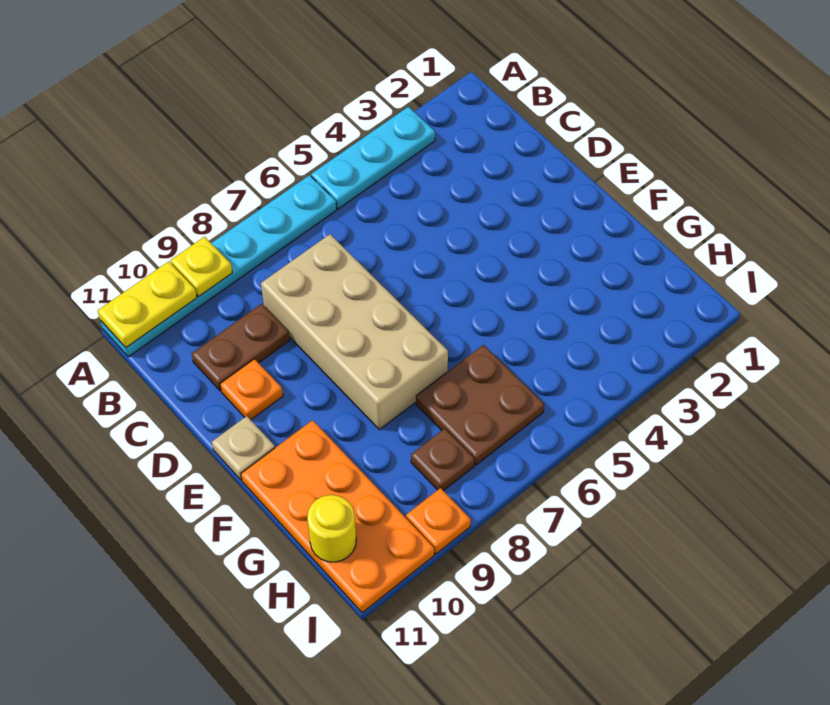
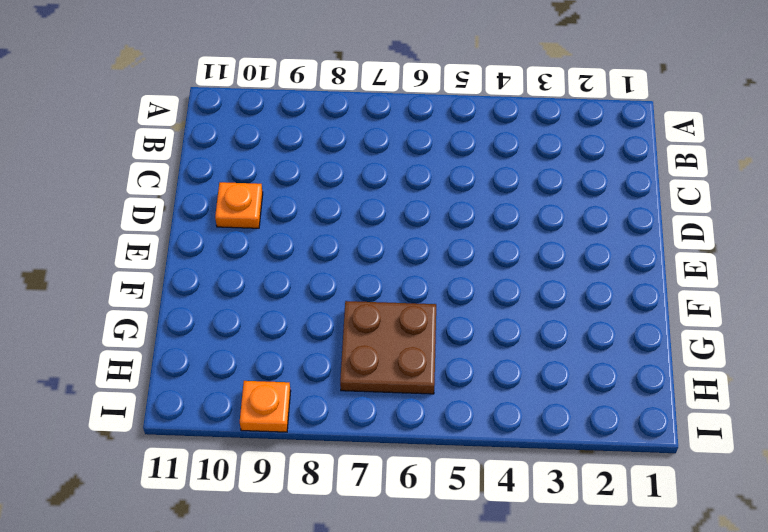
none -> cyan 1x3 plate [311,107,435,209]
none -> cyan 1x6 plate [100,175,337,357]
none -> tan 2x4 brick [261,234,448,429]

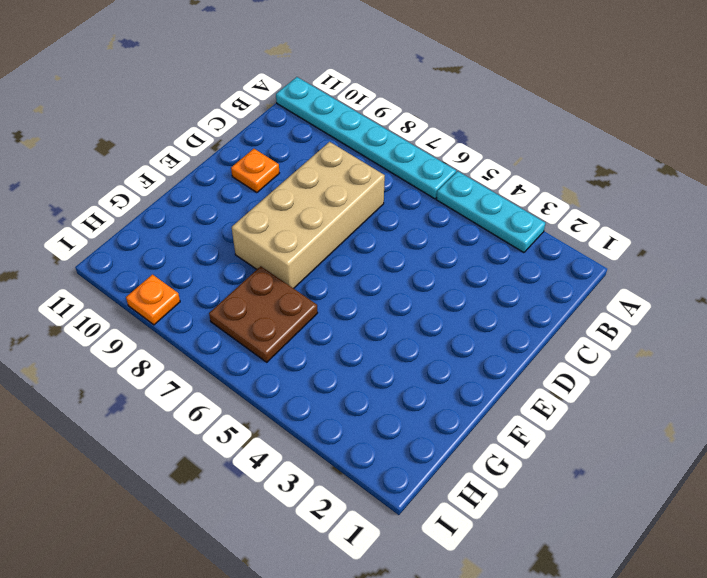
none -> brown 1x2 plate [192,304,290,391]
none -> tan 1x1 plate [212,416,275,480]
none -> orange 2x4 plate [241,420,434,613]

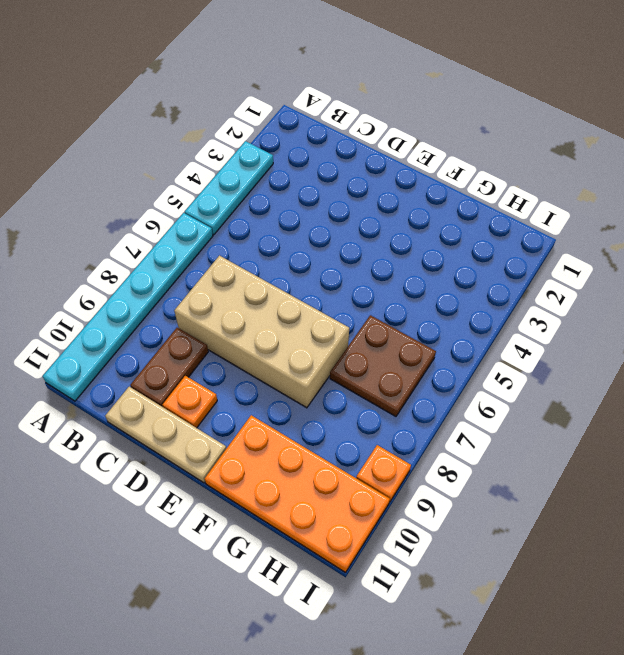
tan 1x3 plate [105,387,226,483] -> tan 1x1 plate [212,416,275,480]
none -> brown 1x1 plate [411,429,475,491]
none -> yellow 1x1 plate [171,237,232,296]
none -> yellow 1x2 plate [98,261,197,347]

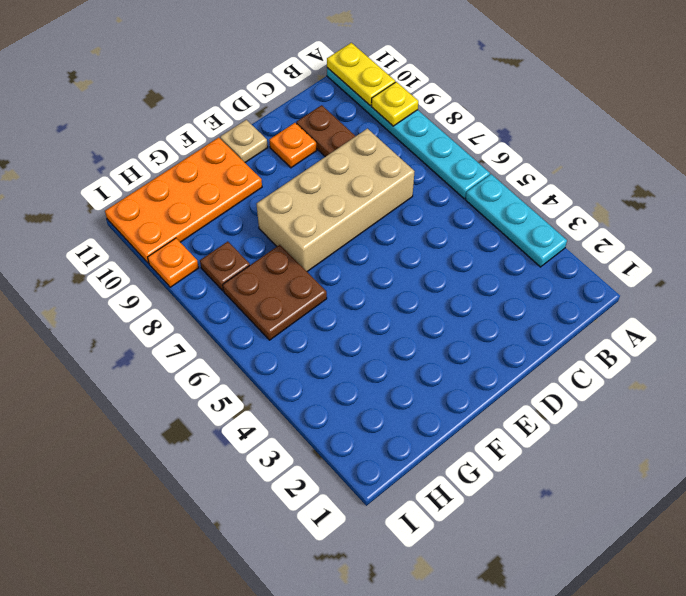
none -> yellow 1x1 round brick [307,495,356,562]

